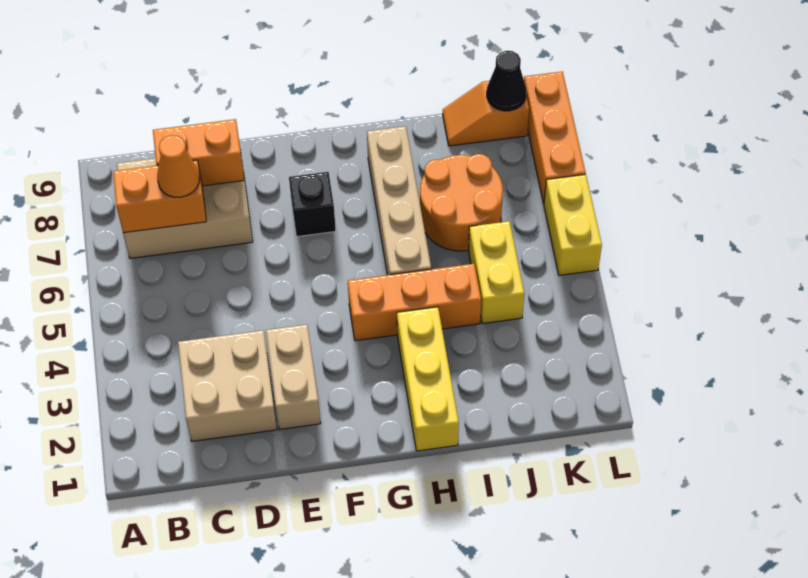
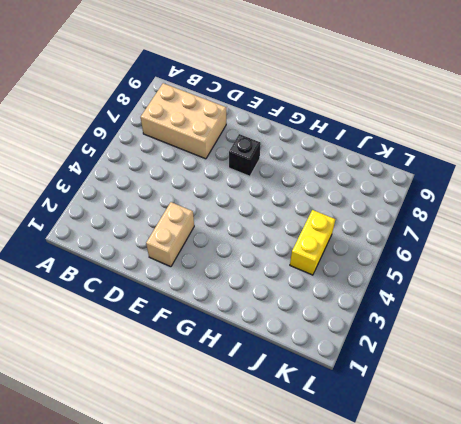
none -> tan 2x2 brick [178,330,277,441]
none -> orange 1x3 brick [348,264,481,341]
none -> yellow 1x3 brick [397,307,459,451]

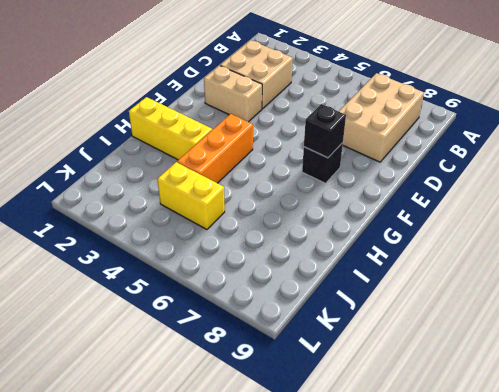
black 1x1 brick [304,104,346,158] -> none
none -> tan 1x4 brick [367,126,431,275]
none -> orange 2x2 round brick [420,154,503,251]
none -> orange 1x2 slope [443,81,529,146]

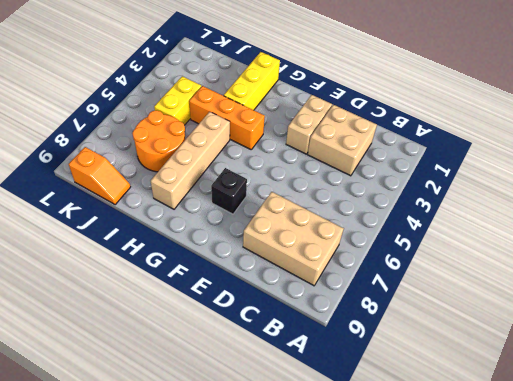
none -> yellow 1x2 brick [544,174,602,275]
none -> orange 1x3 brick [524,71,586,204]
none -> orange 1x2 brick [113,160,206,233]

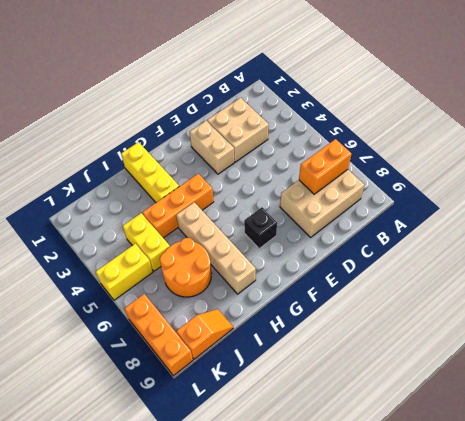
yellow 1x2 brick [96,244,153,300] -> yellow 1x2 brick turned to [544,174,602,275]
none -> orange 1x2 brick [153,119,244,186]
none -> black 1x1 cone [487,51,526,111]
none -> orange 1x1 cone [157,135,199,197]

